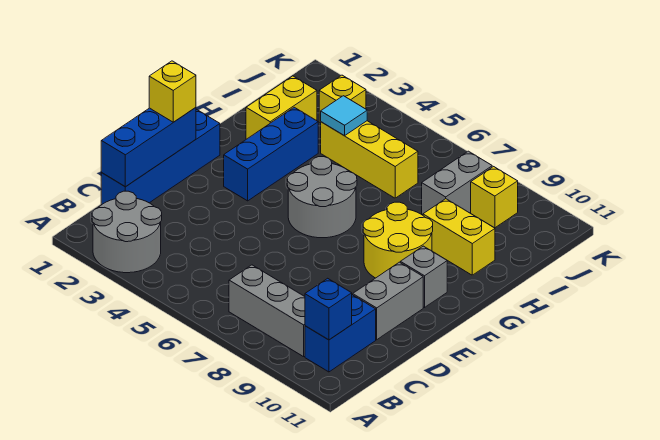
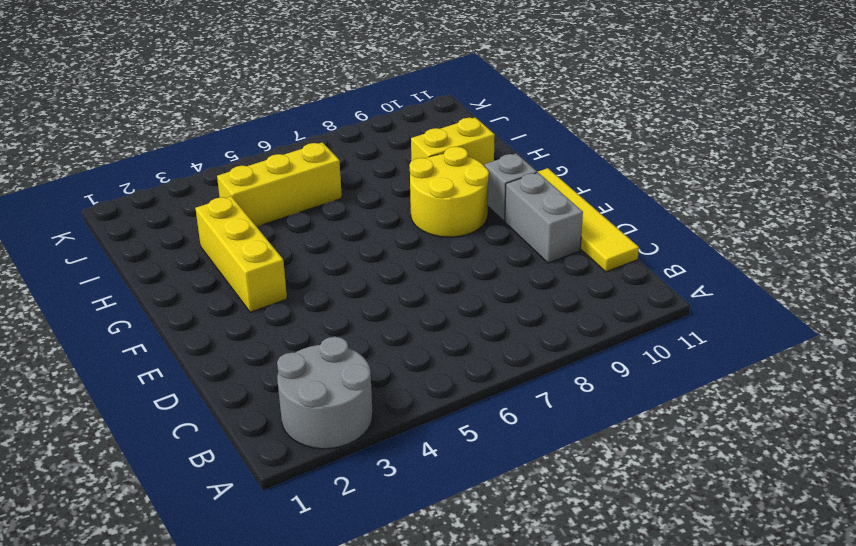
yellow 1x4 tile [537,168,639,272] -> none
yellow 1x3 brick [195,196,287,312] -> blue 1x3 brick [224,107,318,201]
none -> grey 1x3 brick [229,265,305,357]
none -> blue 1x2 brick [305,295,376,372]
none -> blue 1x4 brick [101,109,220,204]

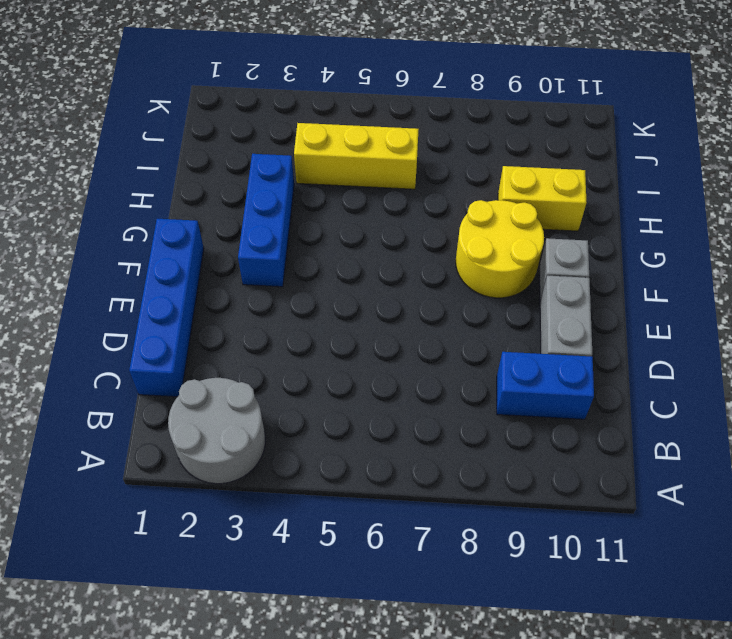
blue 1x2 brick [497,352,594,419] -> blue 1x2 brick turned to [305,295,376,372]
none -> grey 1x3 brick [229,265,305,357]
none -> grey 2x2 round brick [287,157,357,238]
none -> yellow 1x2 brick [246,76,317,139]

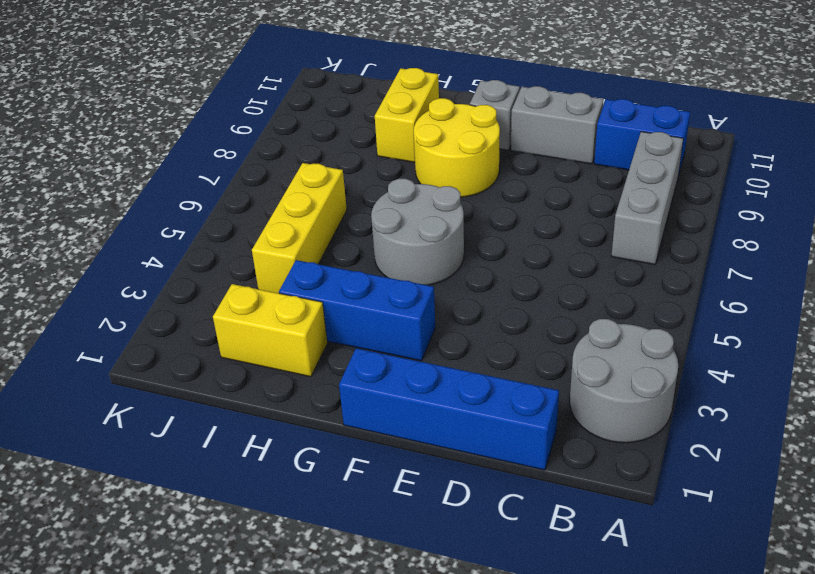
none -> grey 1x2 brick [422,151,492,215]
none -> yellow 1x1 brick [319,75,366,123]
none -> yellow 1x1 brick [471,167,518,228]

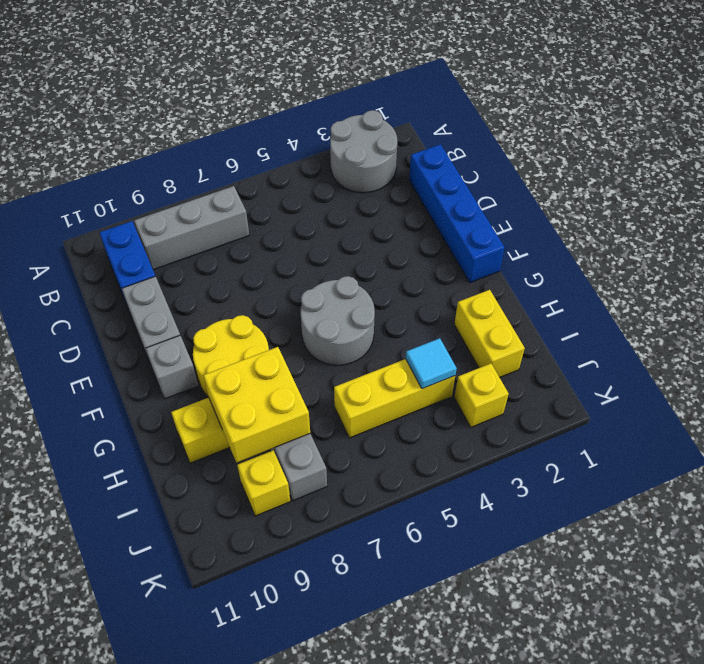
yellow 2x2 brick [203,347,310,463] -> none
none -> blue 1x3 brick [224,107,318,201]
none -> blue 1x1 brick [305,278,352,340]
none -> blue 1x3 brick [101,108,196,187]

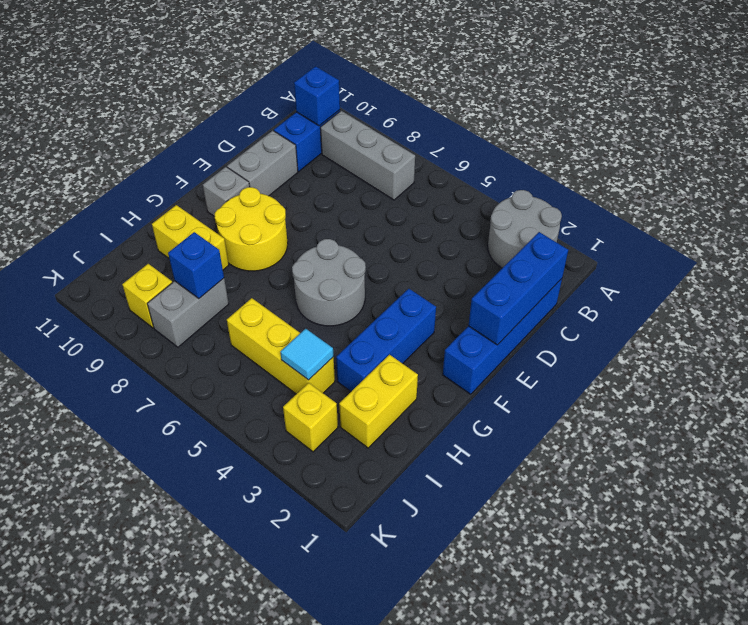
blue 1x1 brick [168,232,224,299] -> none
none -> yellow 1x1 brick [149,61,196,122]

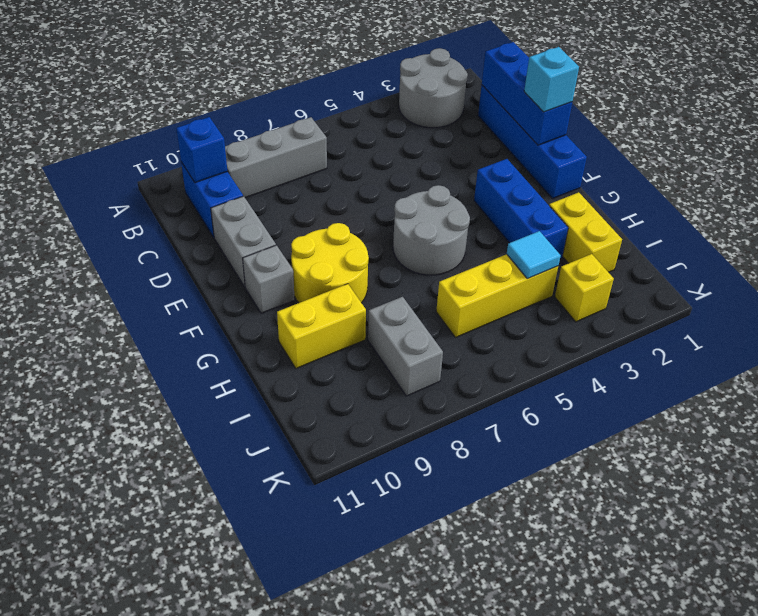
cyan 1x1 brick [524,47,579,112] -> yellow 1x1 brick [149,61,196,122]
none -> yellow 1x1 brick [471,167,518,228]

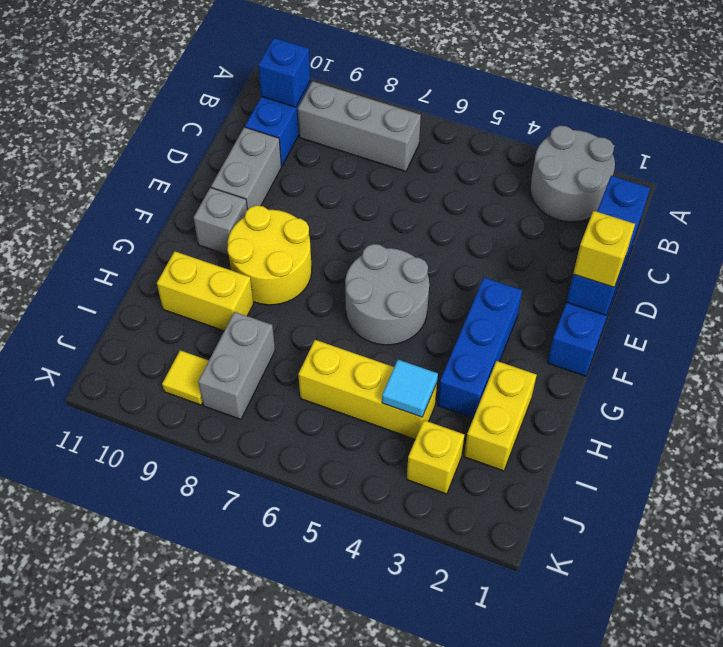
yellow 1x1 tile [162,350,209,405] -> yellow 1x1 brick [471,167,518,228]

